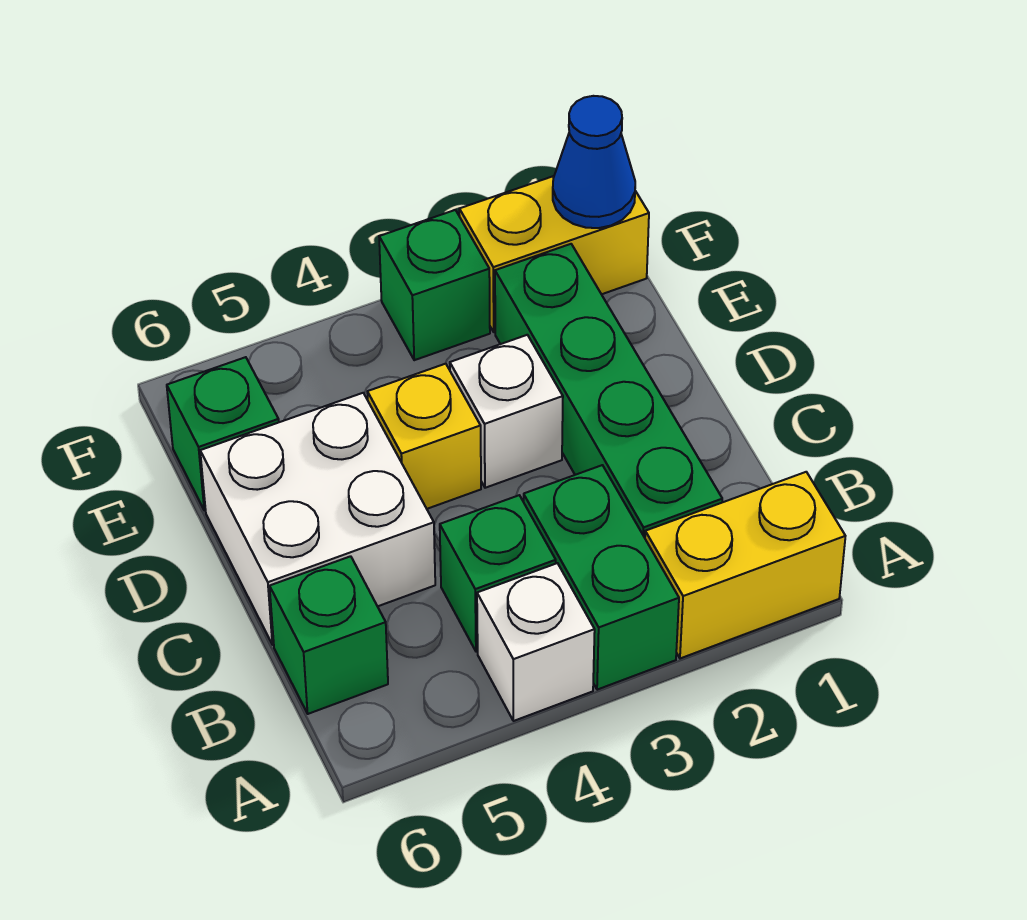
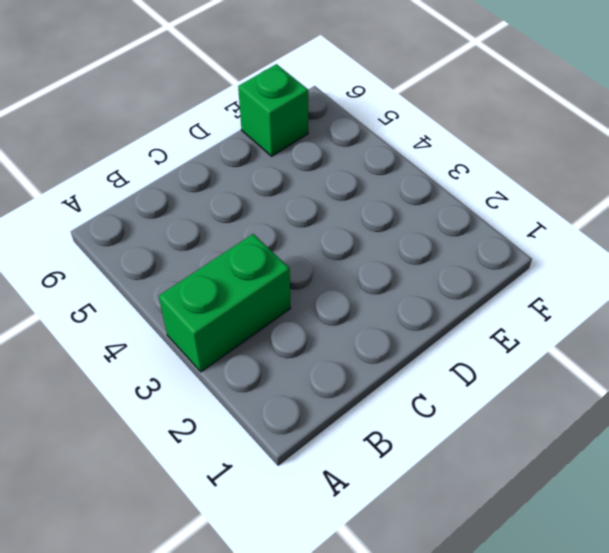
none -> yellow 1x2 brick [645,472,845,658]
none -> white 1x1 brick [477,563,595,721]
none -> green 1x4 brick [495,244,722,538]

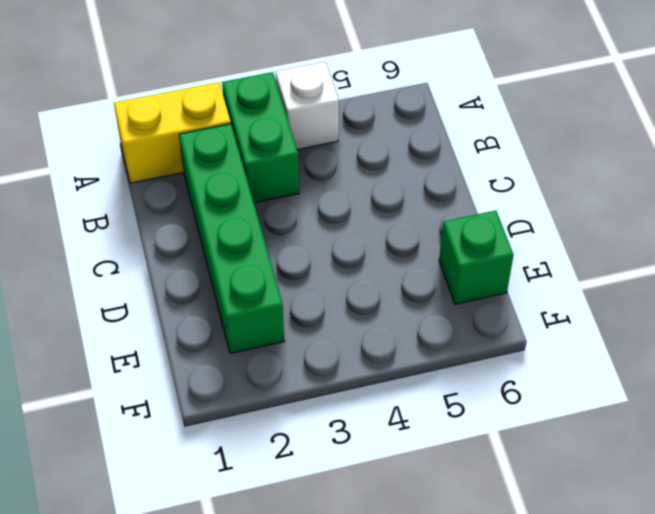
none -> green 1x1 brick [440,495,556,652]
none -> green 1x1 brick [270,556,388,714]
none -> white 2x2 brick [200,393,435,645]

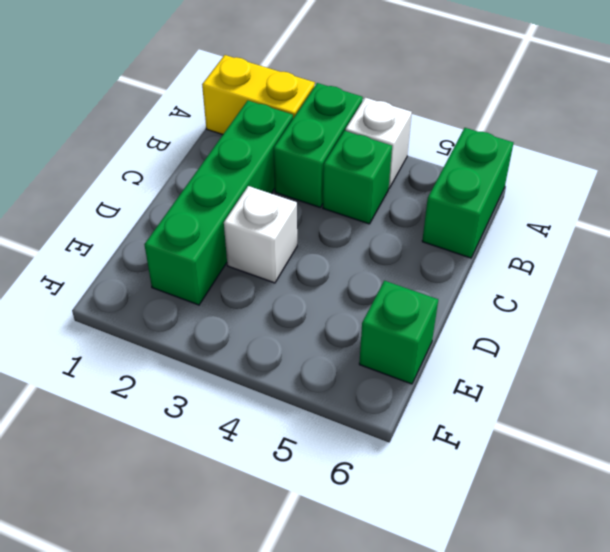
green 1x2 brick [422,128,513,258] -> green 1x1 brick [270,556,388,714]
none -> white 2x2 brick [200,393,435,645]
none -> yellow 1x1 brick [367,364,481,509]
none -> yellow 1x2 brick [459,176,649,332]

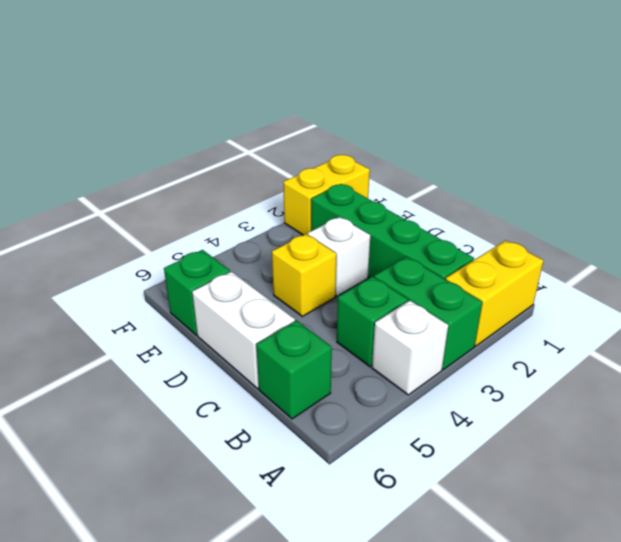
white 1x2 brick [192,272,295,389] -> white 2x2 brick [200,393,435,645]
none -> green 1x1 brick [379,210,490,360]
none -> blue 1x1 cone [553,96,635,228]

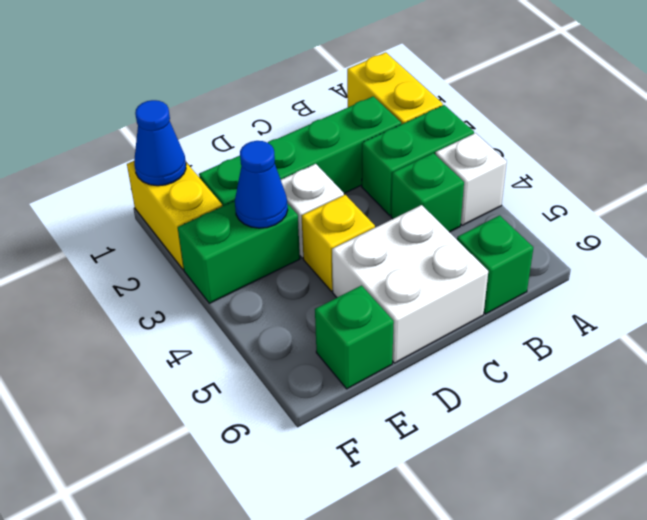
green 1x2 brick [178,201,300,303] -> green 1x1 brick [379,210,490,360]
blue 1x1 cone [235,141,288,228] -> none

